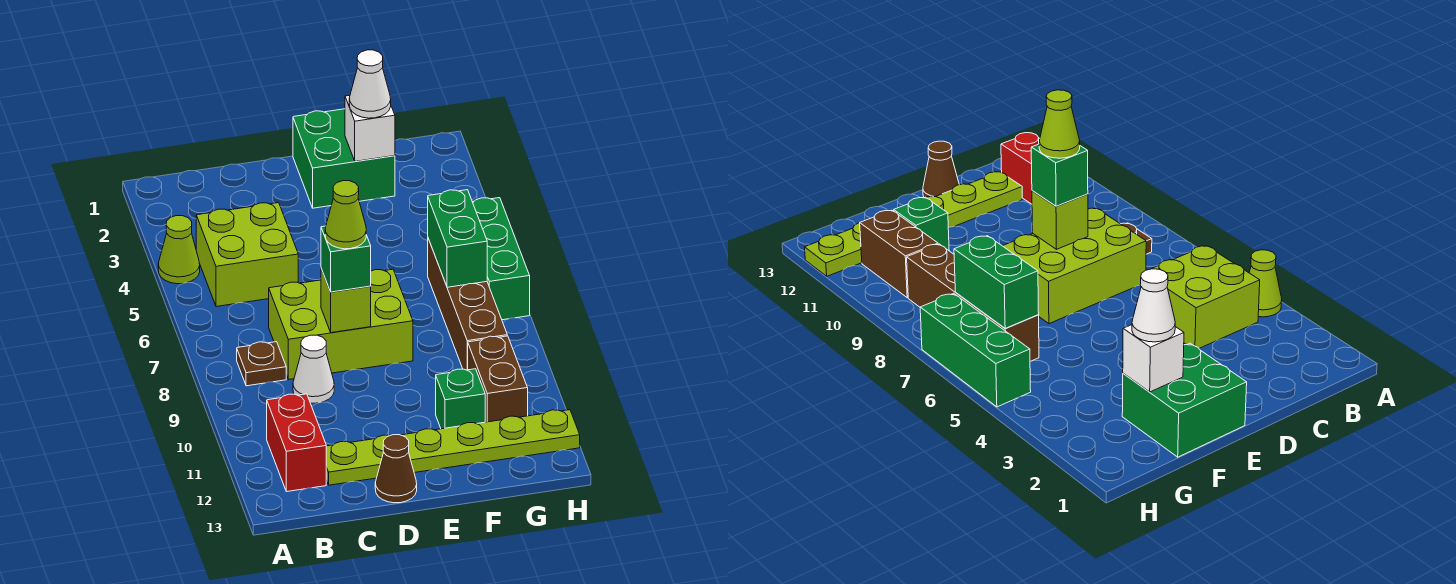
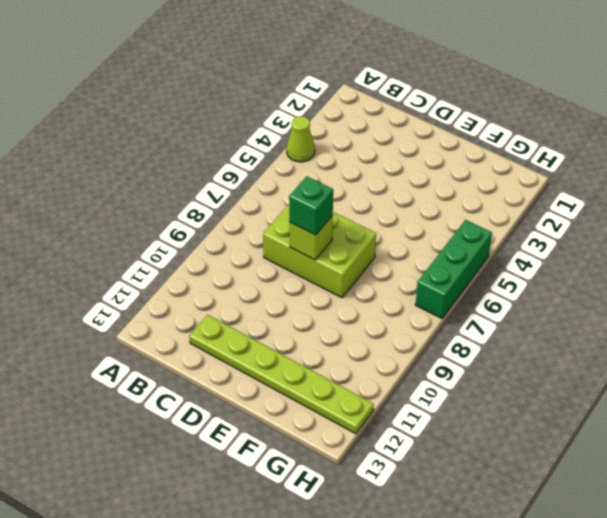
none -> lime 2x2 brick [196,203,298,307]
none -> brown 1x1 plate [237,342,286,386]
none -> red 1x2 brick [267,394,326,492]

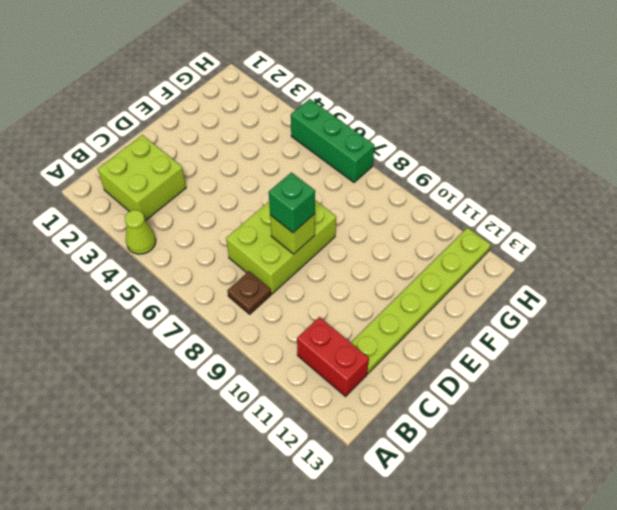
lime 2x2 brick [98,135,186,221] -> lime 2x2 brick moved to [196,203,298,307]
none -> white 1x1 cone [293,335,334,403]
none -> brown 1x1 cone [375,435,417,503]
none -> green 2x2 brick [293,109,395,208]

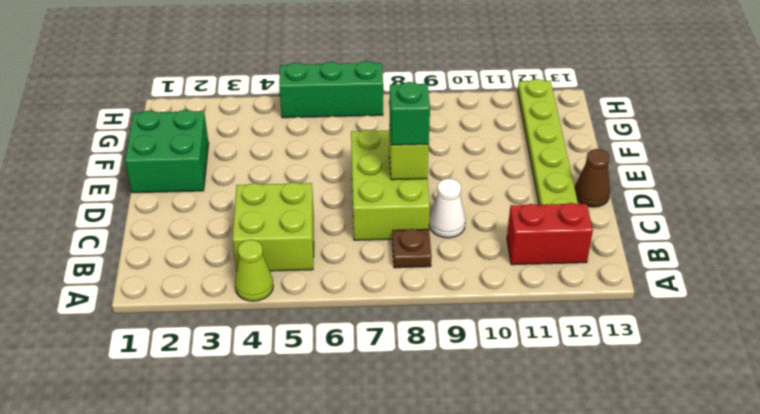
none -> green 1x1 brick [436,369,485,429]
none -> brown 1x4 brick [428,239,507,370]
none -> brown 1x2 brick [468,336,528,422]

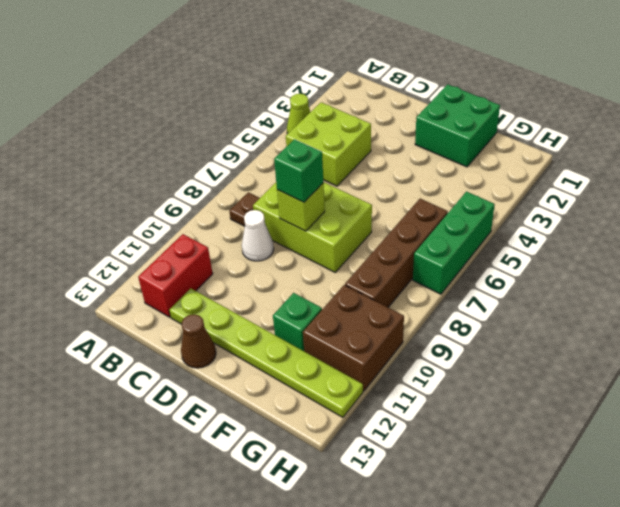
brown 2x2 brick [303,285,404,391] -> brown 1x2 brick [468,336,528,422]
none -> white 1x1 brick [345,96,395,161]
none -> green 1x2 brick [428,190,487,287]
none -> white 1x1 cone [349,50,391,118]

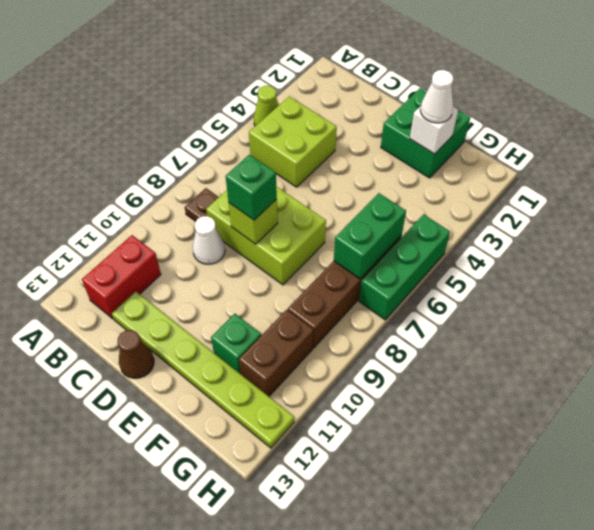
none -> lime 1x1 cone [325,181,366,249]

